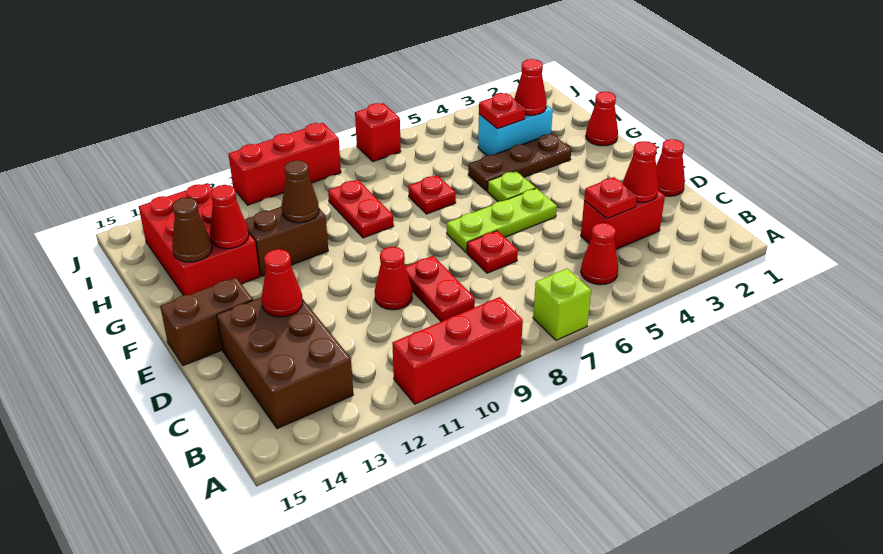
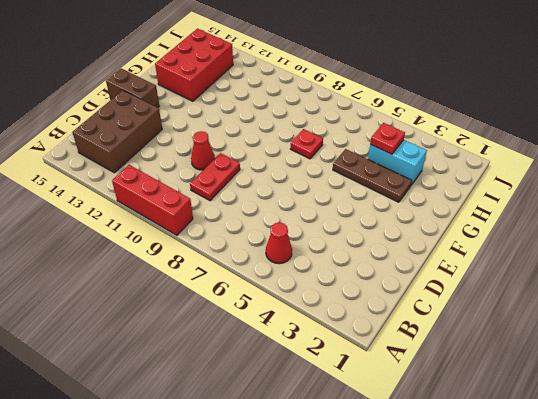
none -> lime 1x1 brick [533,269,591,340]
none -> red 1x2 brick [581,190,665,249]
none -> red 1x1 cone [656,139,685,196]

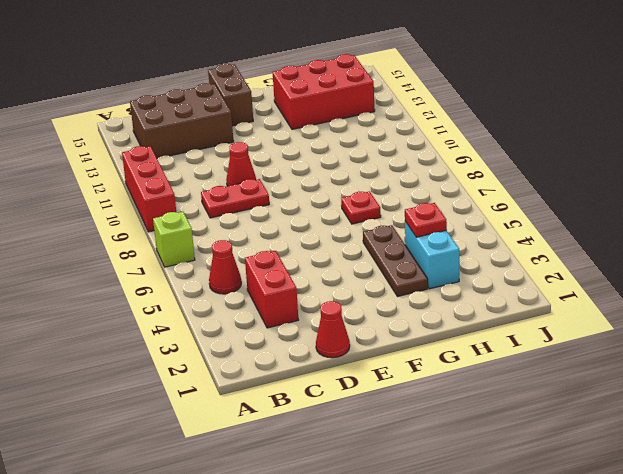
none -> red 1x1 plate [467,231,518,273]
none -> lime 1x3 plate [447,188,557,253]
none -> lime 1x1 plate [488,171,535,202]

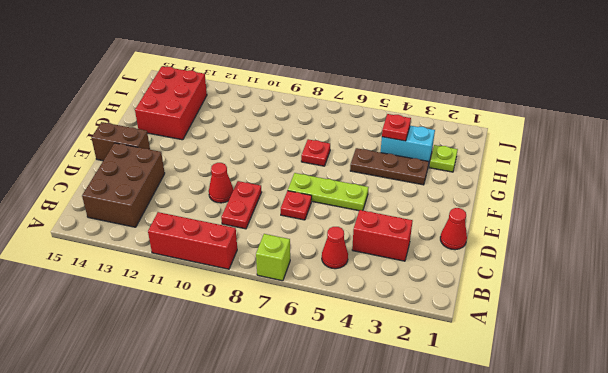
lime 1x1 plate [429,145,458,172] -> lime 1x1 plate moved to [488,171,535,202]
none -> red 1x1 cone [586,91,618,146]
none -> red 1x2 plate [328,180,394,238]
none -> brown 1x2 brick [245,207,328,276]

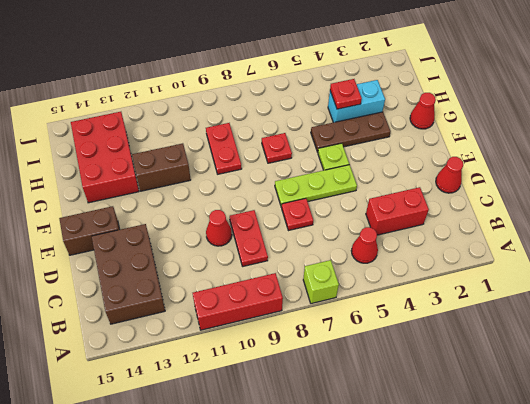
none -> red 1x1 brick [355,103,401,161]
none -> red 1x3 brick [229,123,341,205]
none -> red 1x1 cone [623,141,658,202]

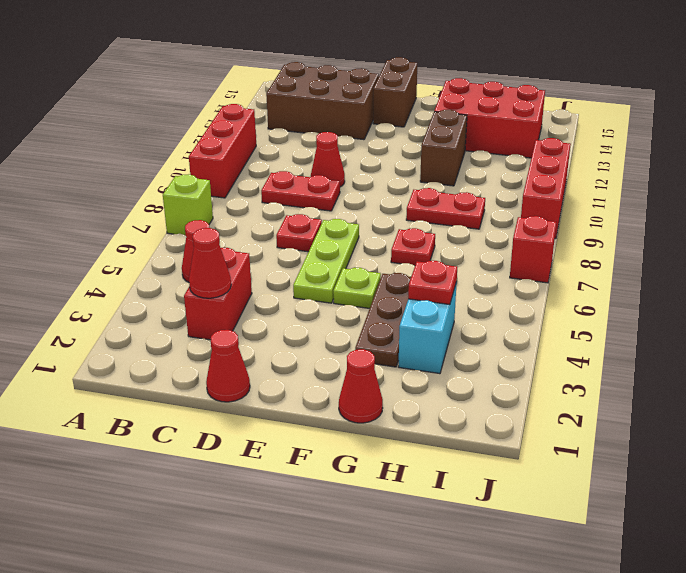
none -> red 1x1 plate [584,177,637,219]
none -> red 1x1 cone [262,249,303,317]
none -> brown 1x1 cone [282,160,319,223]

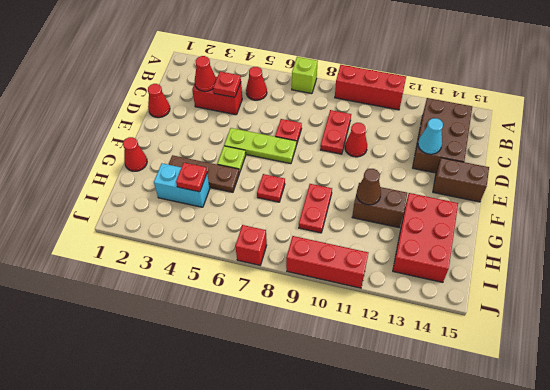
cyan 1x1 cone [418,118,443,154] -> red 1x1 cone [262,249,303,317]
none -> red 1x1 cone [210,185,249,249]
none -> brown 1x1 cone [172,198,212,262]
none -> red 1x1 cone [514,59,547,115]

